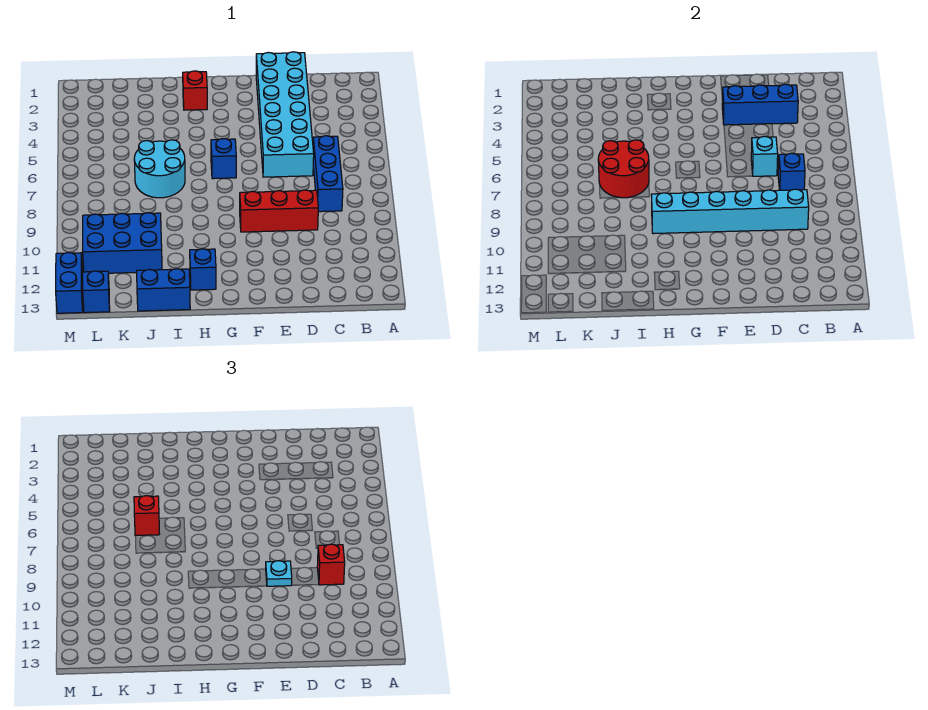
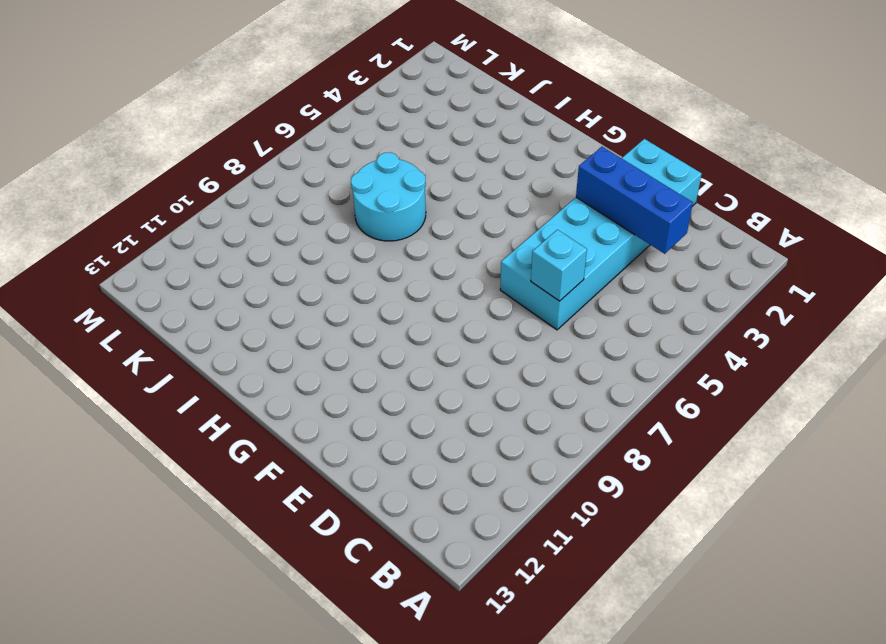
none -> blue 1x3 brick [313,136,343,212]
none -> red 1x3 brick [240,190,318,232]
none -> blue 1x1 brick [211,139,236,179]

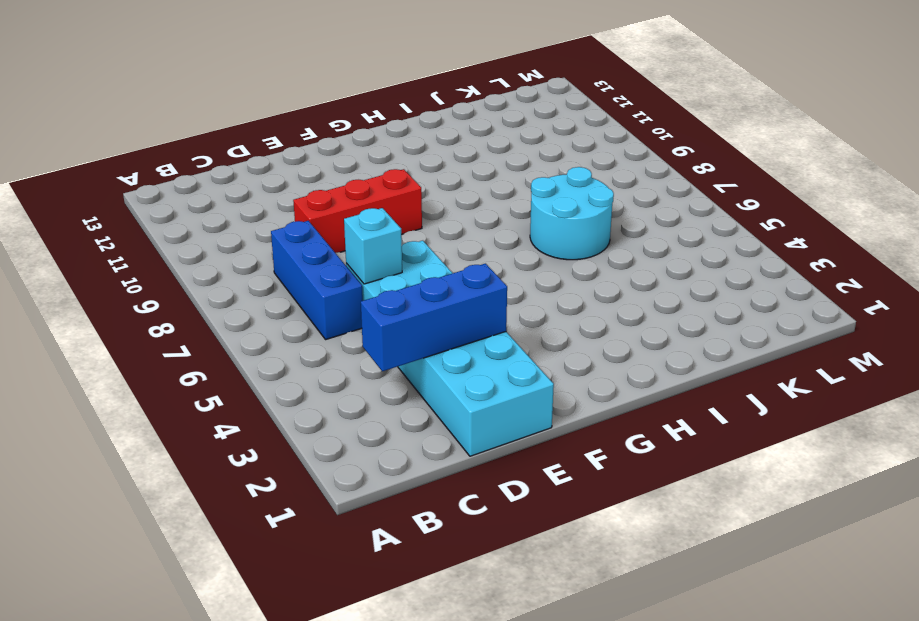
none -> blue 1x1 brick [211,139,236,179]
none -> red 1x1 brick [183,71,207,110]
none -> blue 1x1 brick [190,249,216,290]

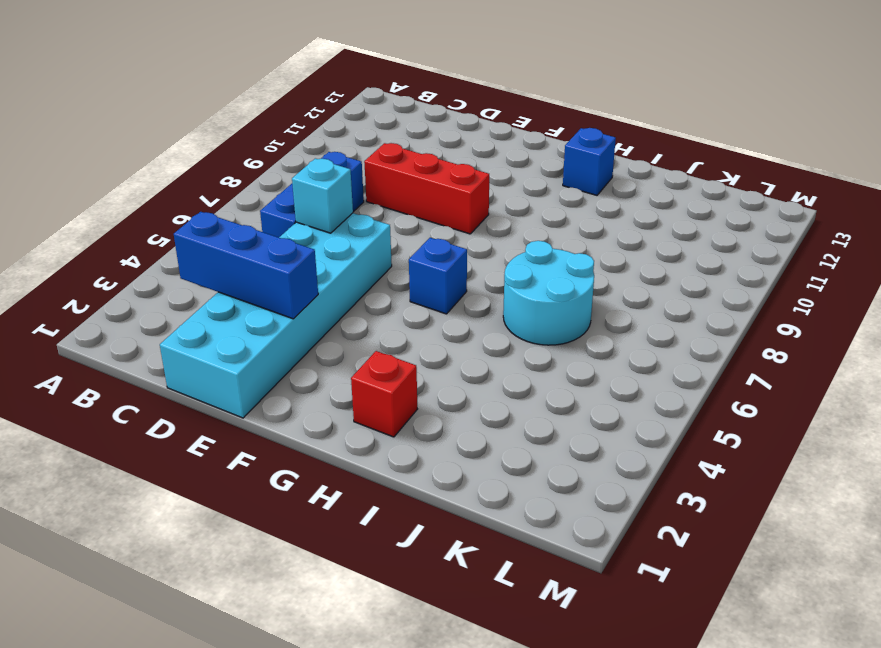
none -> blue 1x2 brick [137,269,190,311]
none -> blue 2x3 brick [83,213,162,273]
none -> blue 1x1 brick [83,271,110,313]

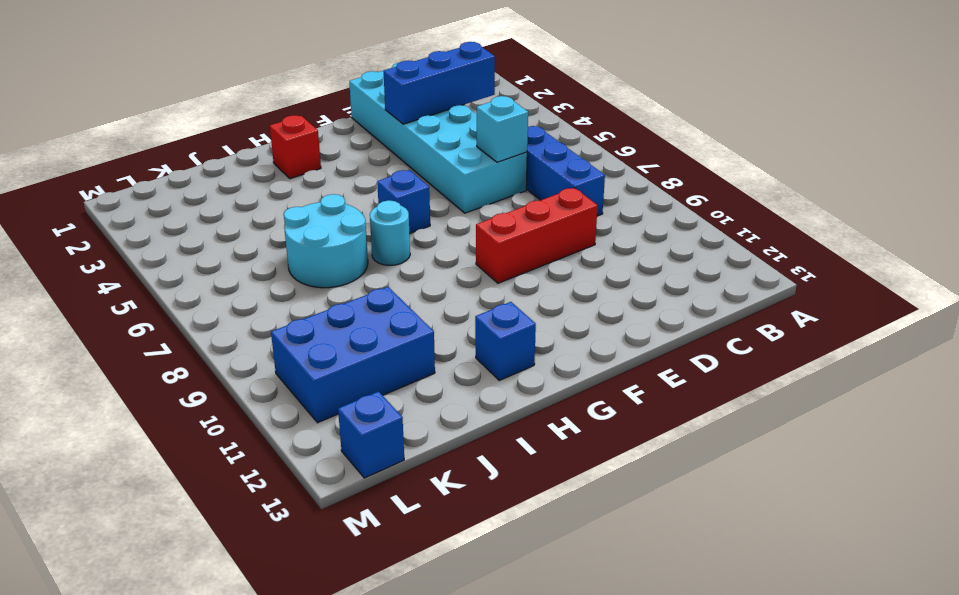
cyan 1x1 round brick [370,200,410,265] -> none
none -> blue 1x2 brick [137,269,190,311]
none -> blue 1x2 brick [56,253,83,313]
none -> blue 1x1 brick [778,153,805,190]

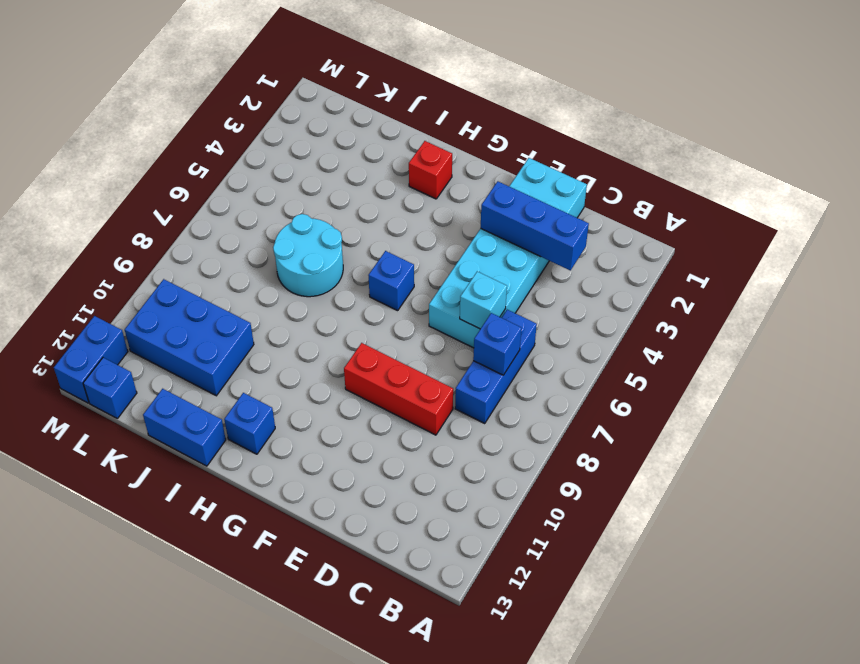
none -> cyan 1x6 brick [651,189,809,234]
none -> red 2x2 round brick [598,140,649,198]
none -> red 1x1 brick [317,544,345,585]

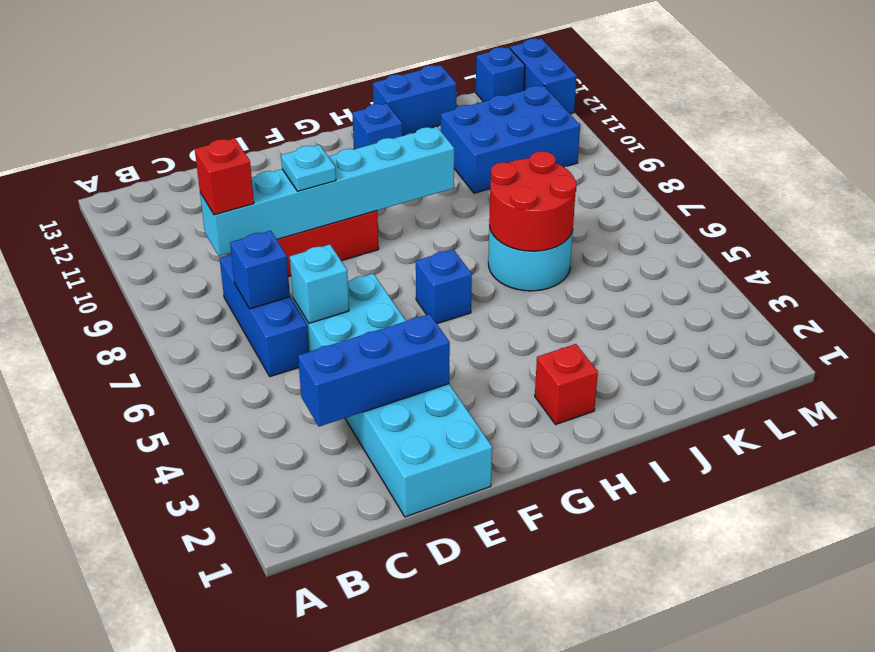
none -> red 1x1 brick [134,496,159,536]

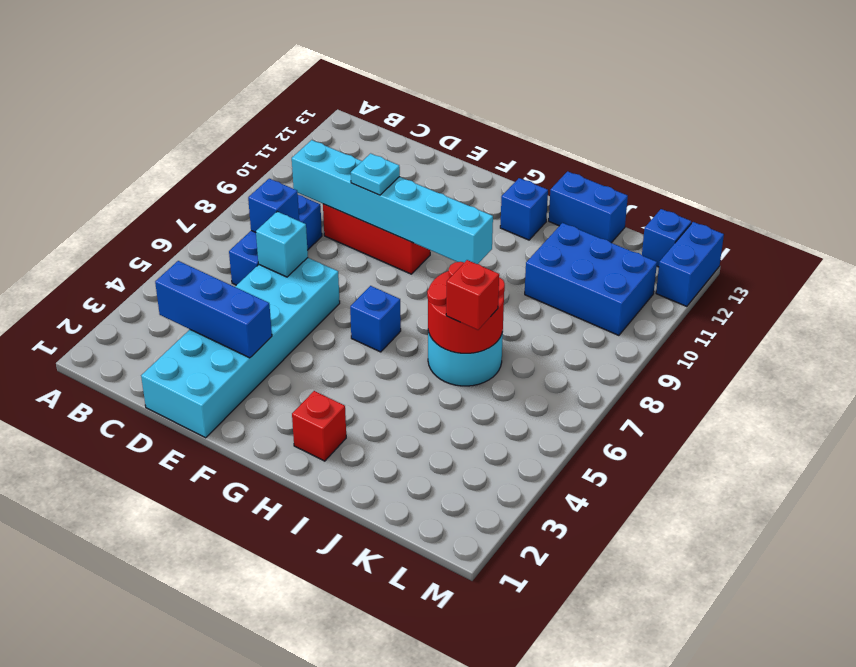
none -> red 1x1 brick [317,544,345,585]

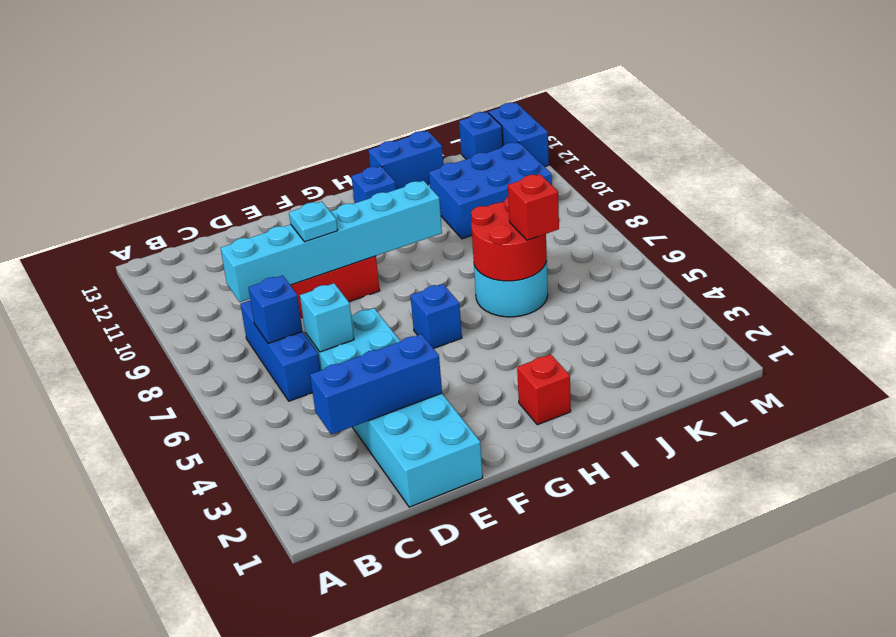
none -> red 1x1 brick [317,544,345,585]

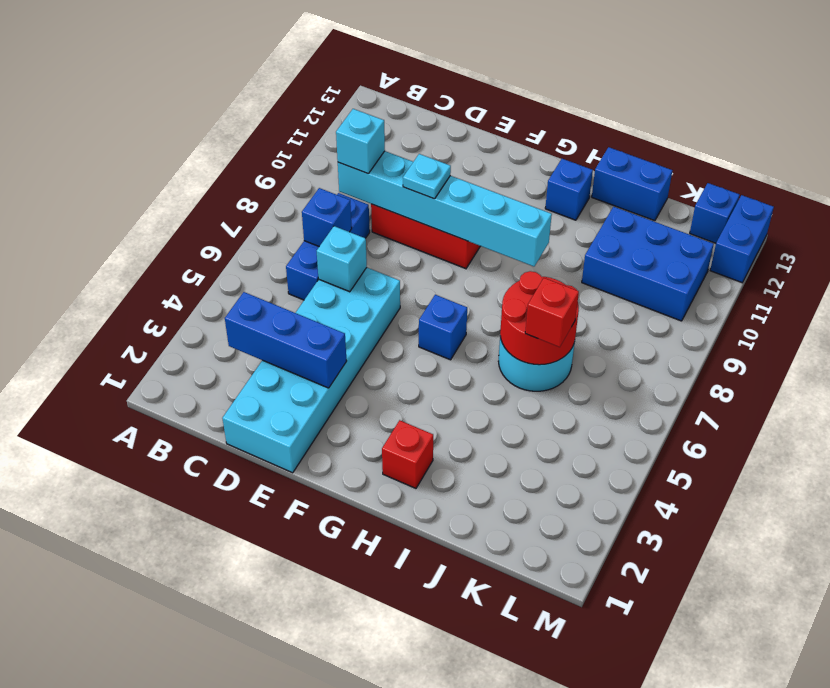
cyan 1x1 brick [336,109,385,174] -> red 1x1 brick [317,544,345,585]

